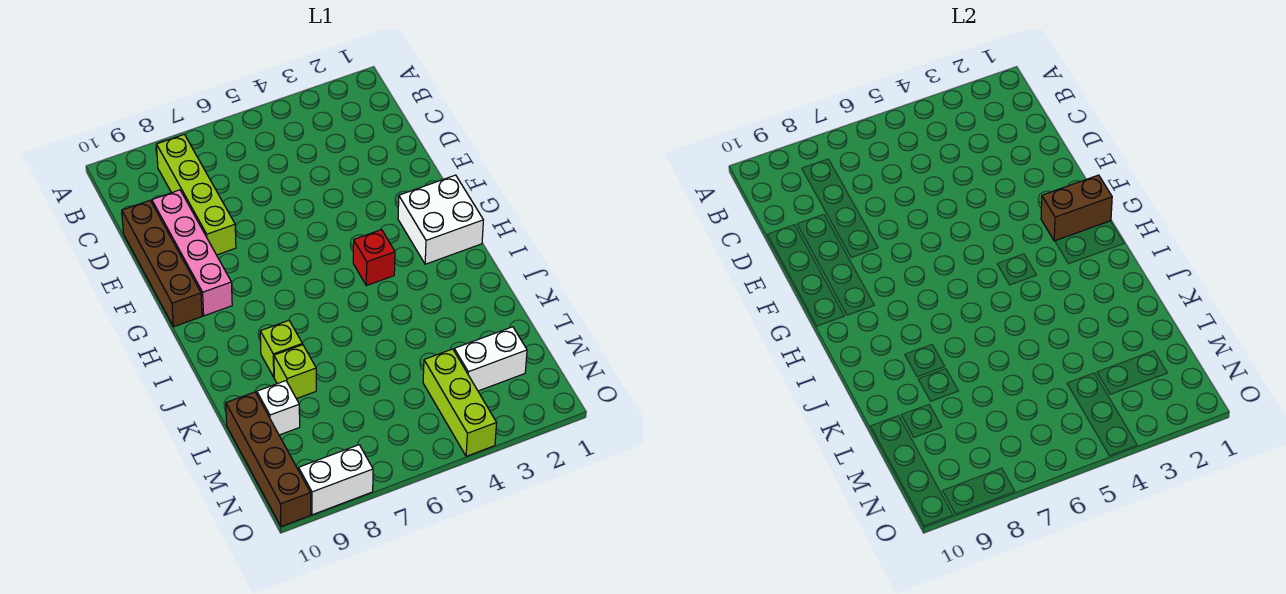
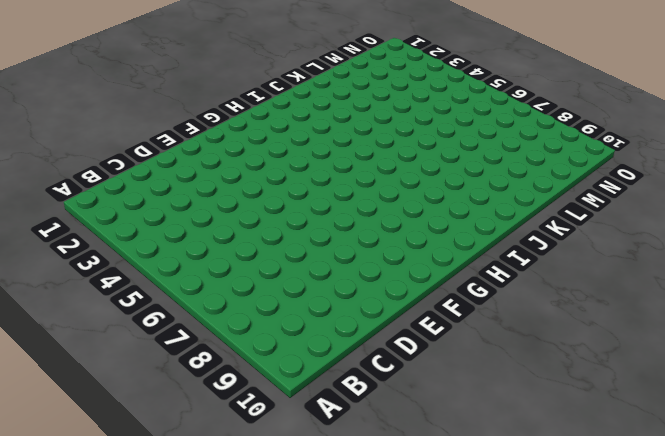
none -> lime 1x4 brick [157,134,236,255]
none -> pink 1x4 brick [152,190,232,316]
none -> brown 1x4 brick [122,200,202,327]

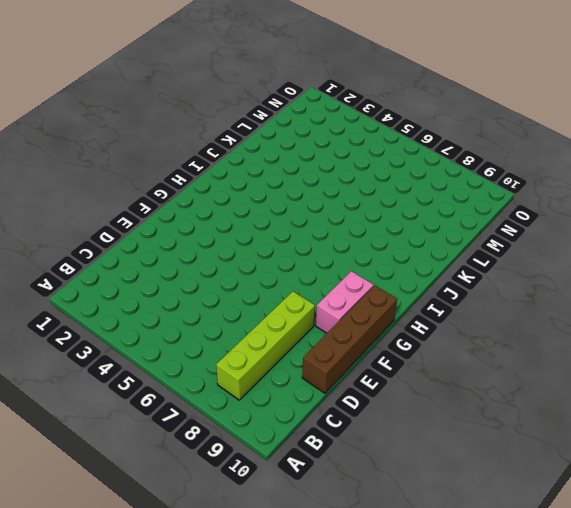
pink 1x2 brick [316,271,373,333] -> pink 1x4 brick [152,190,232,316]
none -> white 2x2 brick [398,175,483,264]
none -> red 1x1 brick [353,230,395,286]
none -> lime 1x1 brick [260,321,302,377]

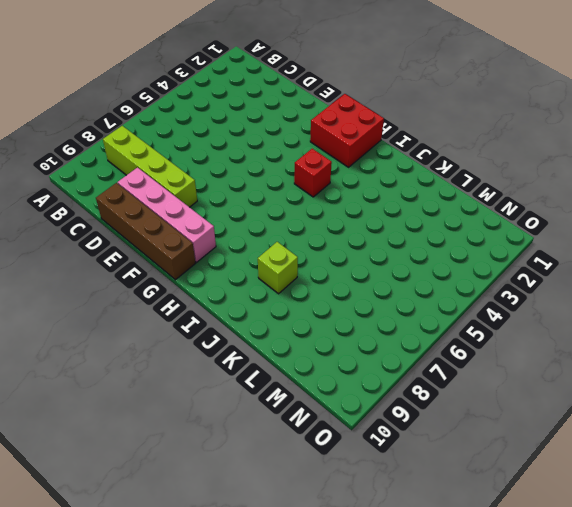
red 2x2 brick [310,94,384,167] -> white 2x2 brick [398,175,483,264]
none -> lime 1x1 brick [274,345,316,399]
none -> white 1x1 brick [257,381,300,435]
none -> brown 1x4 brick [226,392,311,527]

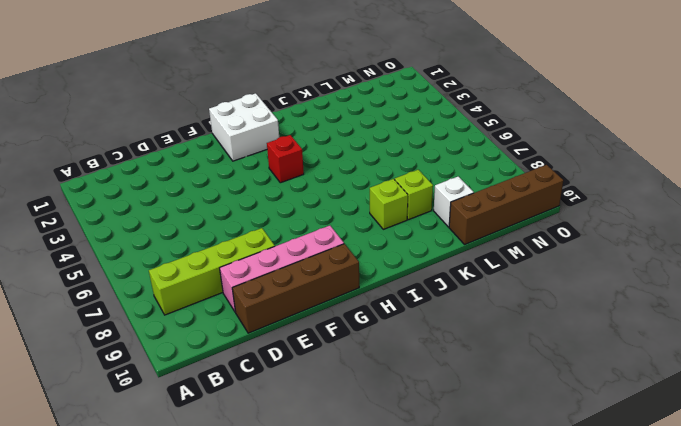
none -> white 1x2 brick [454,327,527,391]
none -> lime 1x3 brick [423,349,497,456]
none -> white 1x2 brick [299,445,373,515]

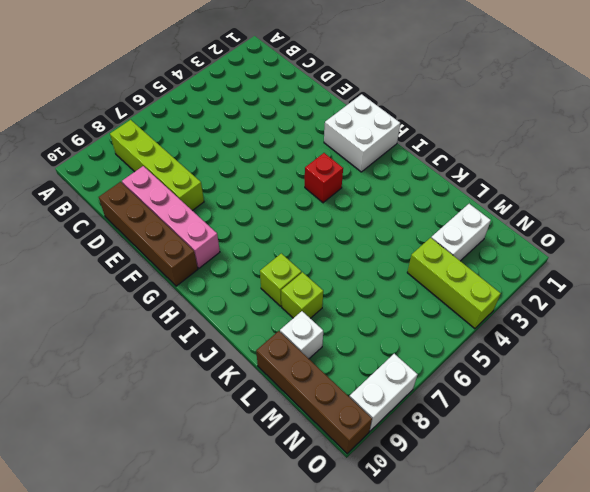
none -> brown 1x2 brick [1041,175,1112,241]

